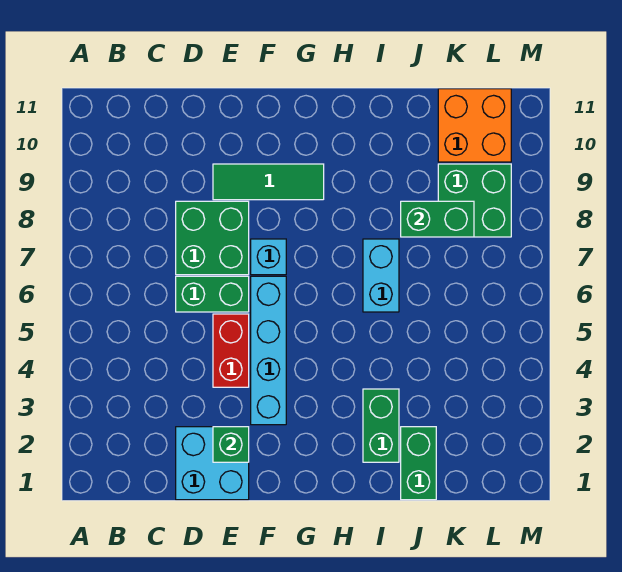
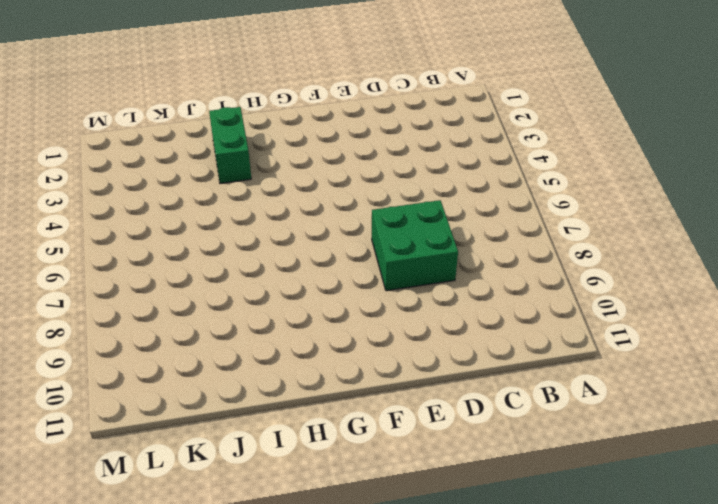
none -> cyan 2x2 brick [176,427,249,500]
none -> green 1x2 brick [176,276,249,312]
none -> red 1x2 brick [213,314,249,387]

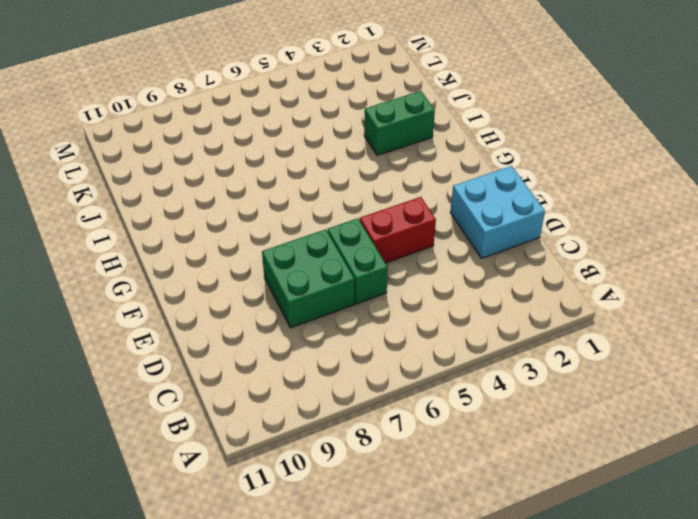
none -> green 1x3 tile [213,164,324,200]
none -> cyan 1x4 brick [251,276,286,425]
none -> cyan 1x1 brick [251,239,286,275]

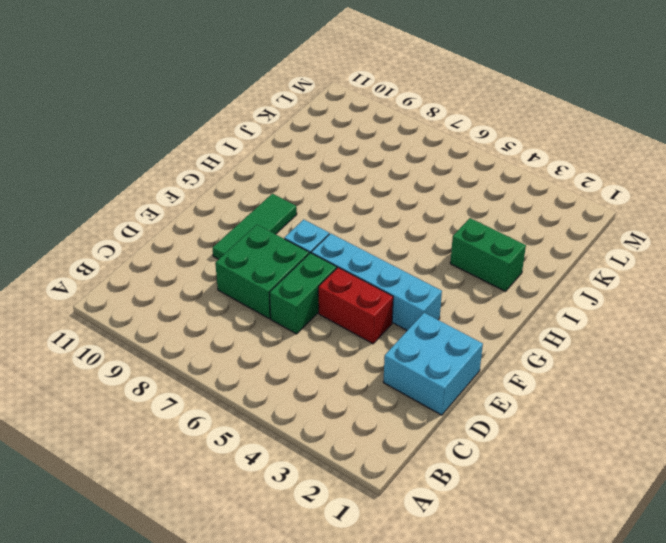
none -> cyan 1x2 brick [363,239,399,312]
none -> green 1x2 brick [401,427,436,500]
none -> green 2x2 brick [438,164,511,237]

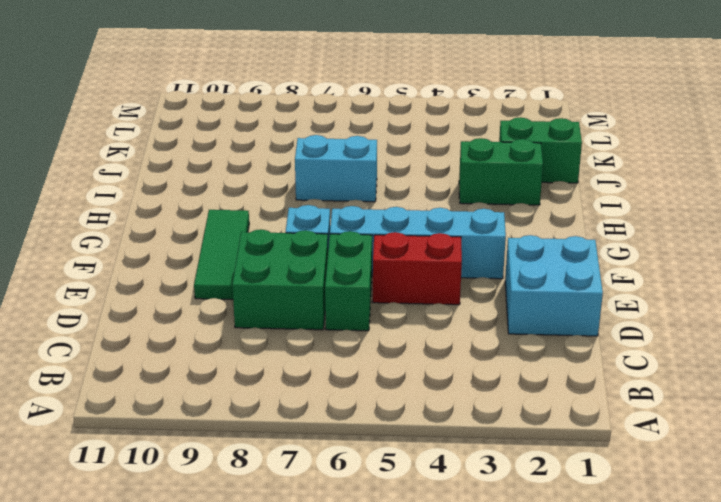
none -> green 2x2 brick [438,164,511,237]
none -> orange 2x2 brick [438,89,511,162]
none -> green 1x1 brick [213,427,249,462]

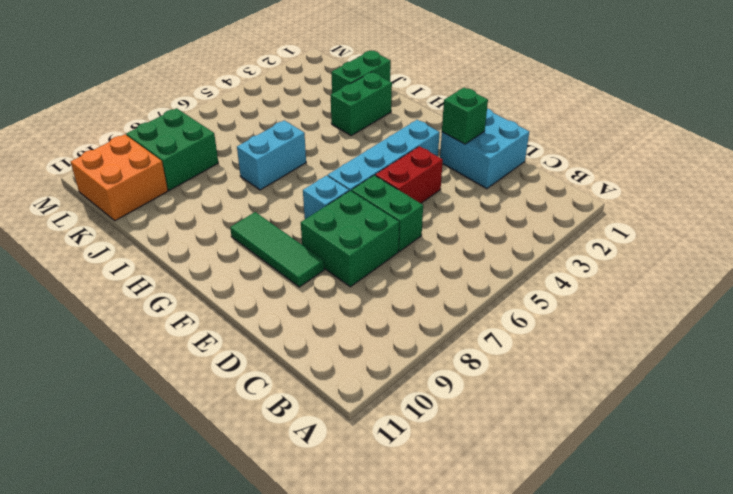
none -> green 1x2 brick [401,201,474,237]

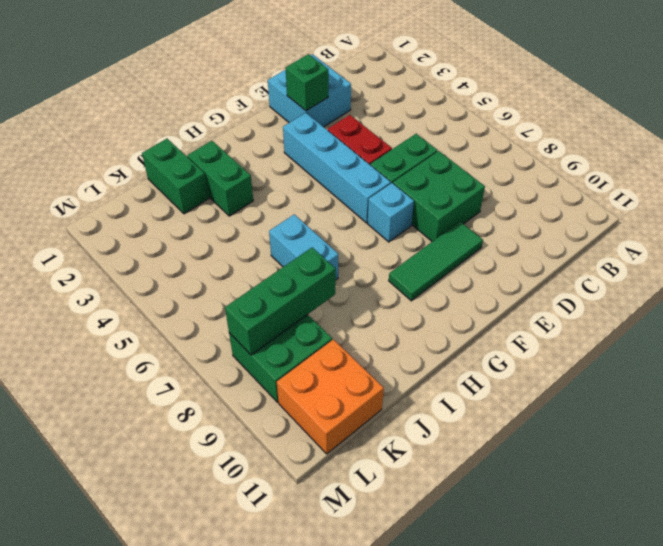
green 1x3 brick [225,247,336,355] -> green 1x2 brick [401,201,474,237]

